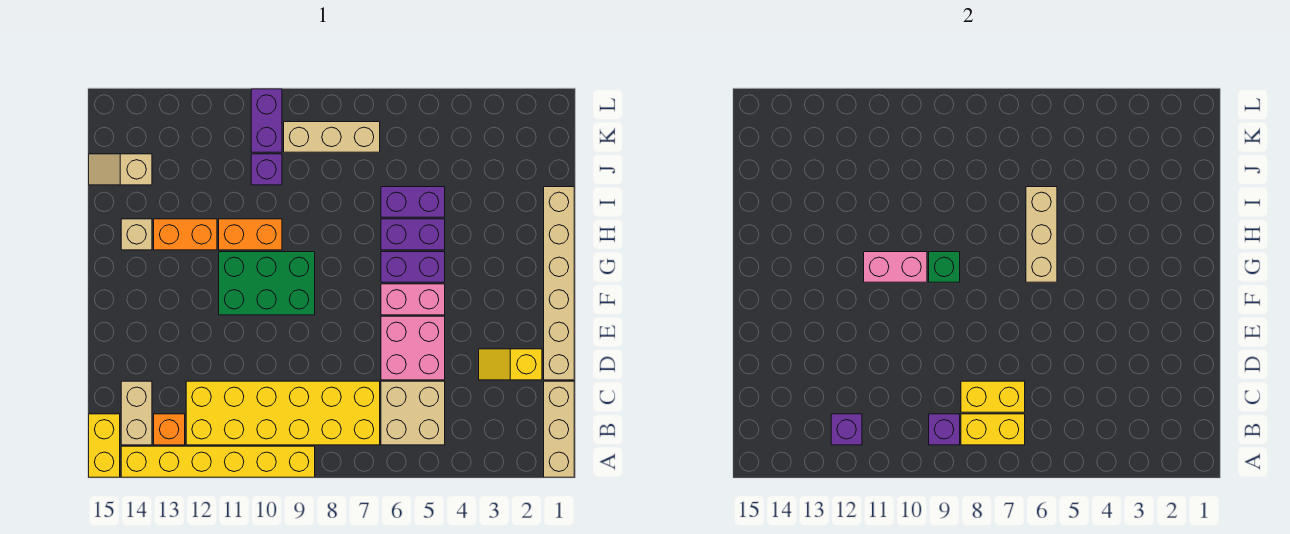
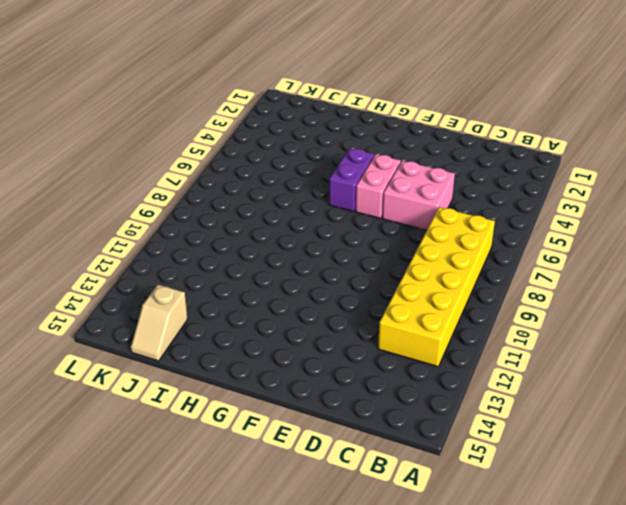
none -> tan 1x3 brick [544,381,574,477]
none -> yellow 1x6 brick [121,446,315,477]
none -> yellow 1x2 brick [89,414,120,477]

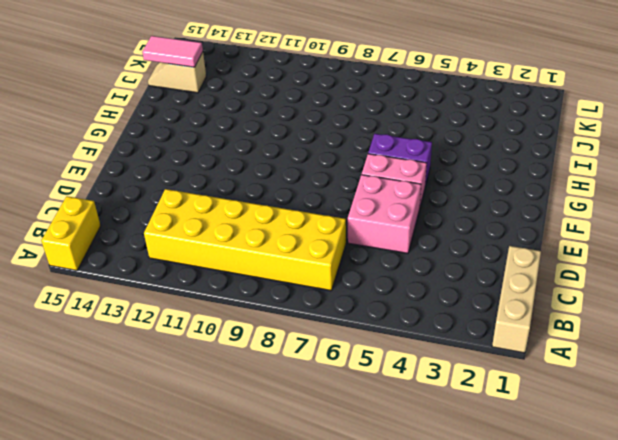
pink 1x2 tile [142,36,203,67] -> none
none -> yellow 1x6 brick [121,446,315,477]
none -> tan 2x2 brick [381,381,445,445]
none -> orange 1x1 brick [154,414,185,445]

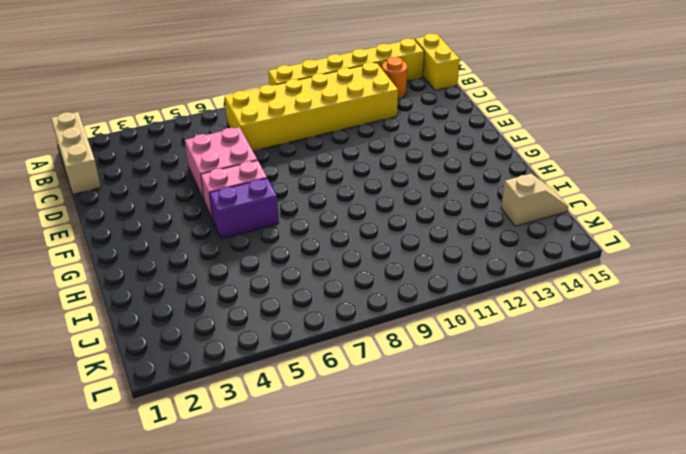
orange 1x1 round brick [382,57,407,99] -> orange 1x1 brick [154,414,185,445]
none -> tan 2x2 brick [381,381,445,445]
none -> tan 1x2 brick [121,381,152,445]
none -> tan 1x6 brick [544,187,574,380]

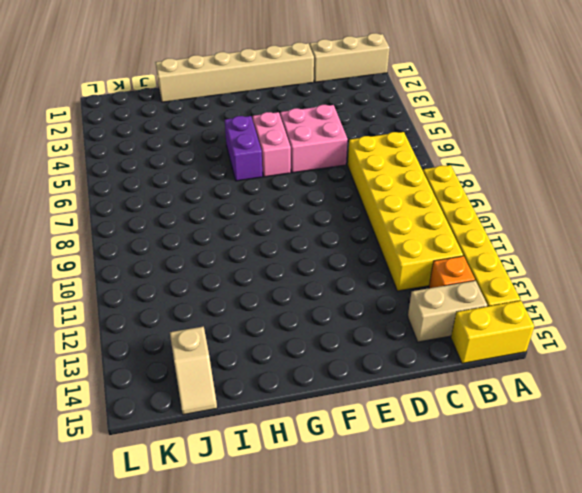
none -> tan 2x2 brick [381,381,445,445]
none -> yellow 1x2 slope [479,349,542,380]
none -> green 2x3 brick [219,252,315,315]

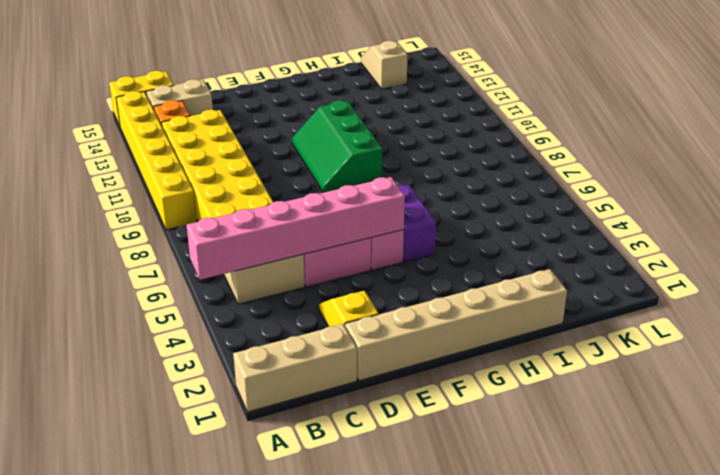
pink 1x6 brick [187,177,405,280] -> none
green 2x3 slope [292,100,382,193] -> green 2x3 brick [219,252,315,315]
none -> purple 1x2 brick [381,219,445,250]
none -> orange 1x2 brick [219,219,282,250]
none -> orange 1x2 brick [154,219,217,250]

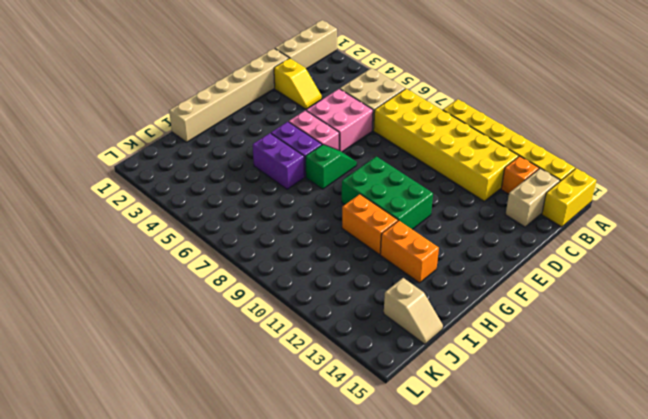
green 1x2 slope [306,145,357,189] -> none
none -> tan 1x1 brick [121,219,152,250]
none -> purple 1x2 brick [381,187,445,217]
none -> purple 1x1 brick [251,154,282,185]

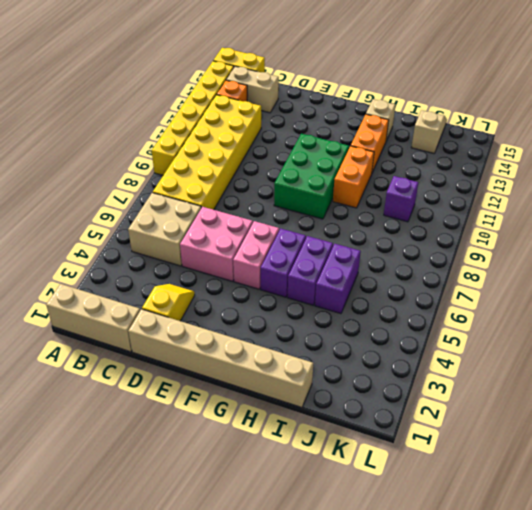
none -> tan 1x3 brick [284,122,380,152]
none -> purple 1x2 brick [251,89,282,152]
none -> yellow 1x2 brick [961,414,1025,445]

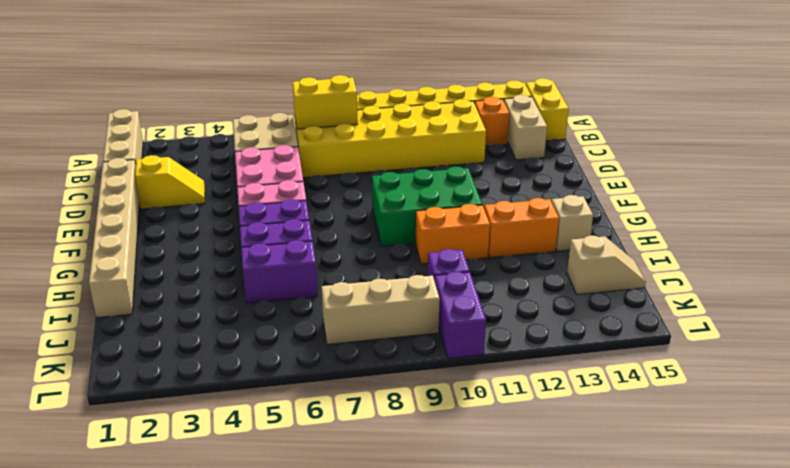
none -> purple 1x1 brick [929,414,960,445]
none -> purple 1x1 brick [831,414,862,445]
none -> yellow 1x2 brick [961,381,1025,412]

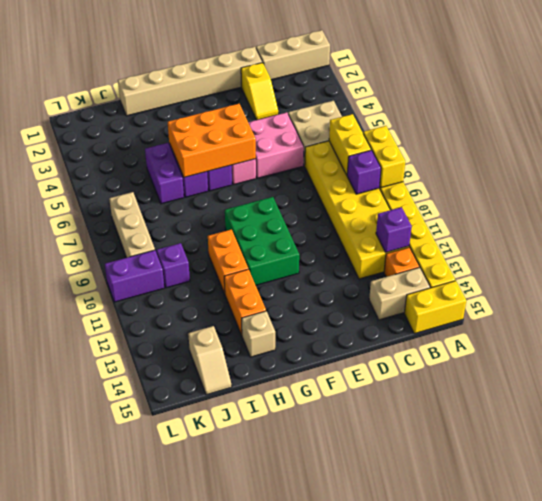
yellow 1x2 brick [363,126,405,188] -> yellow 1x2 brick moved to [961,381,1025,412]
orange 2x3 brick [168,104,256,177] -> tan 1x3 brick [1026,187,1057,282]
none -> green 1x1 brick [929,252,960,282]
none -> pink 1x2 brick [864,252,927,282]

